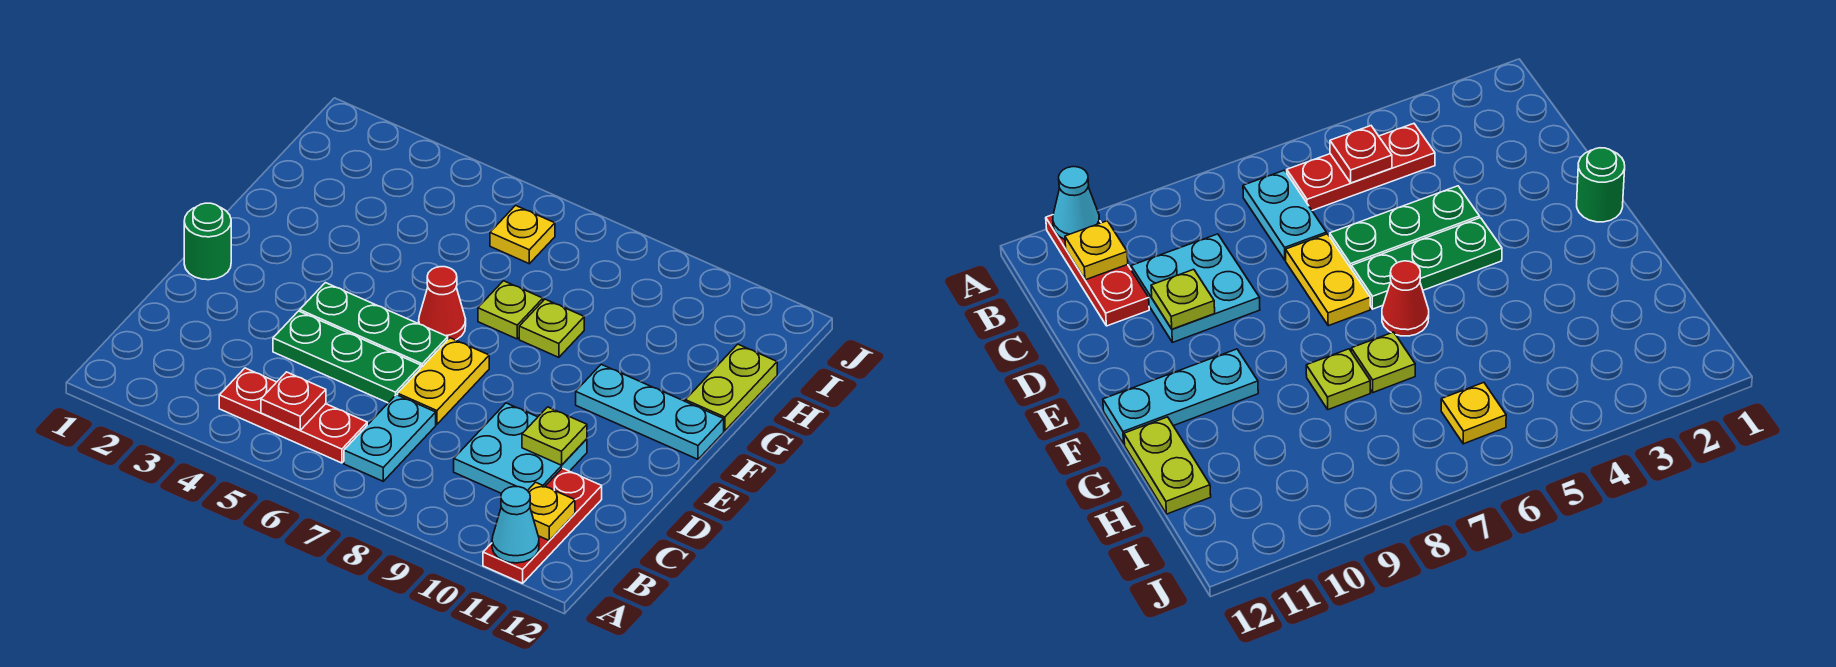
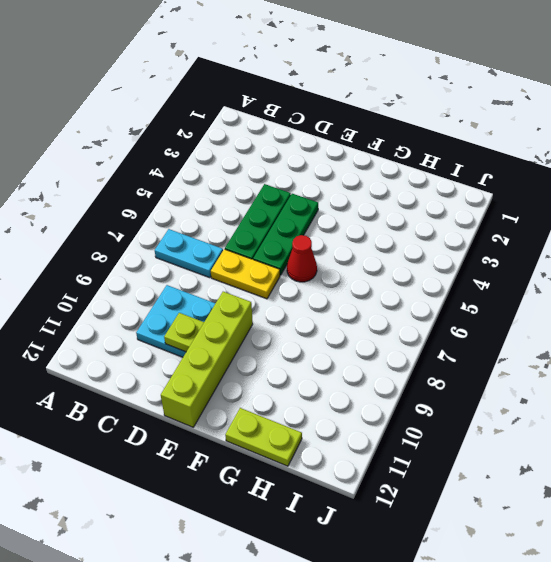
lime 1x4 brick [161,292,253,427] -> none
none -> red 1x3 plate [483,468,602,583]
none -> red 1x3 plate [219,368,367,463]
none -> green 1x1 round brick [184,203,231,280]

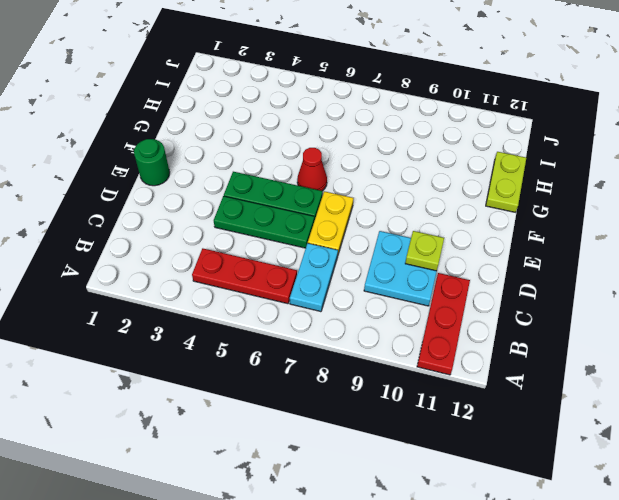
none -> cyan 1x3 plate [576,364,724,459]
none -> lime 1x1 plate [478,281,543,339]
none -> lime 1x1 plate [519,299,584,357]

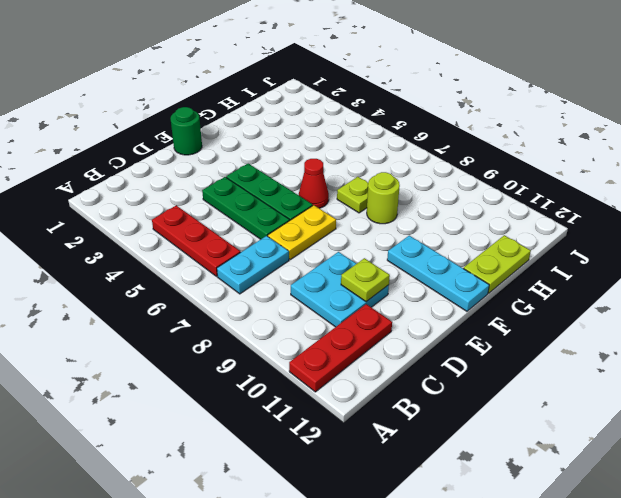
lime 1x1 round brick [367,172,400,224] -> lime 1x1 plate [519,299,584,357]
none -> yellow 1x1 plate [490,206,555,264]
none -> cyan 1x1 cone [492,487,539,563]
none -> red 1x1 plate [261,372,326,430]

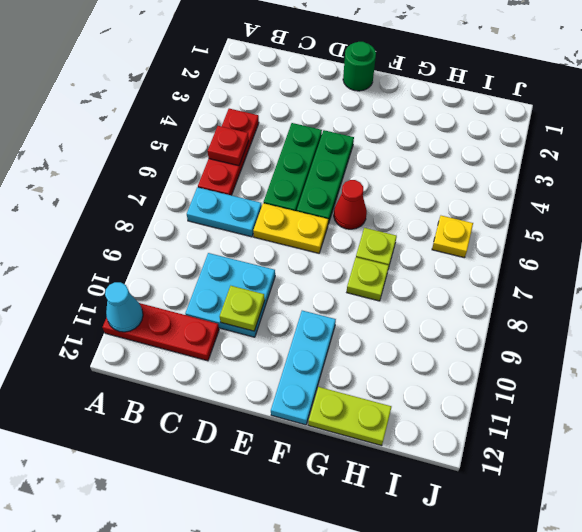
none -> yellow 1x1 plate [528,482,575,541]

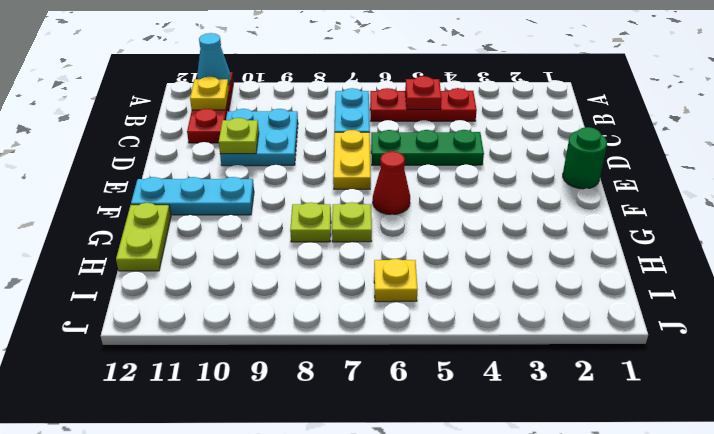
none -> green 1x3 plate [300,283,448,368]

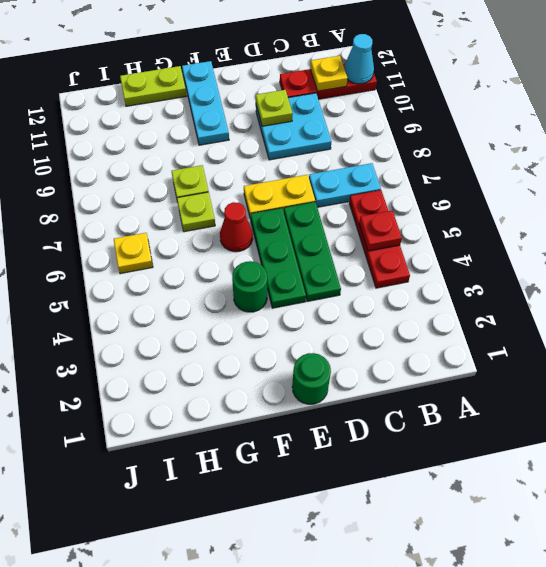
green 1x1 round brick [232,261,267,312] -> none

